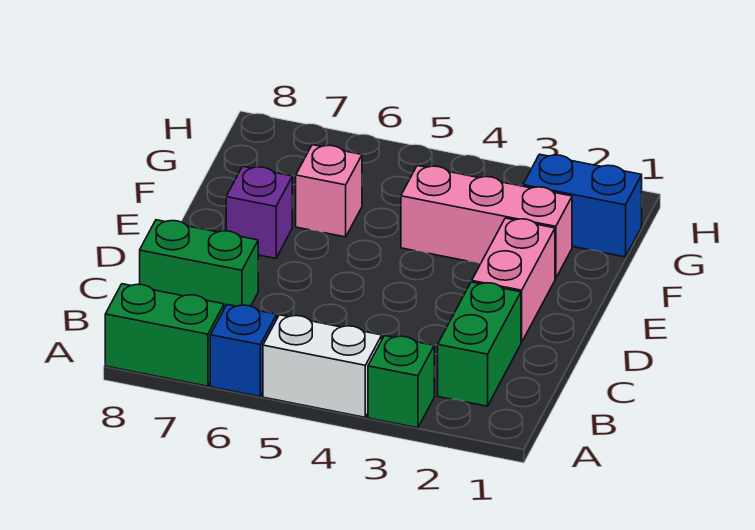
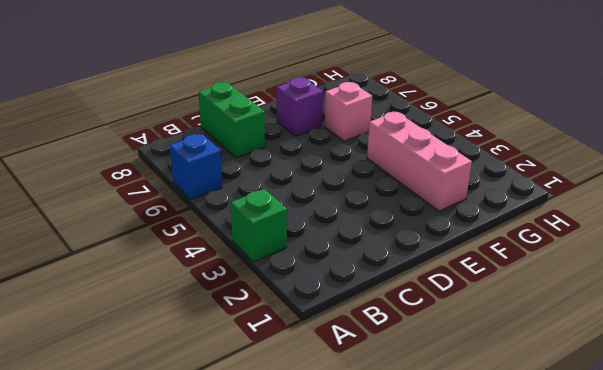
none -> white 1x2 brick [263,315,382,417]
none -> green 1x2 brick [105,284,224,386]

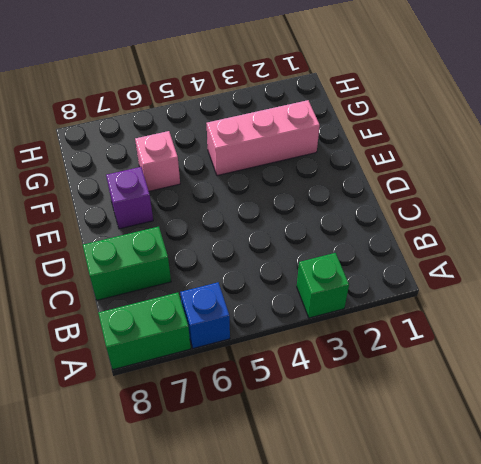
none -> white 1x2 brick [263,315,382,417]
none -> green 1x2 brick [438,282,521,406]

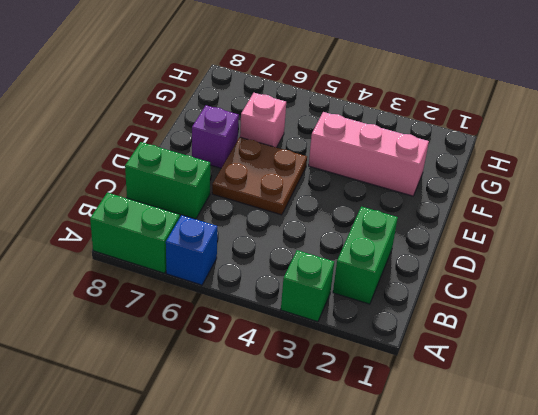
brown 2x2 plate [212,137,307,215] -> none
none -> white 1x2 brick [263,315,382,417]
none -> pink 1x2 brick [472,218,555,342]

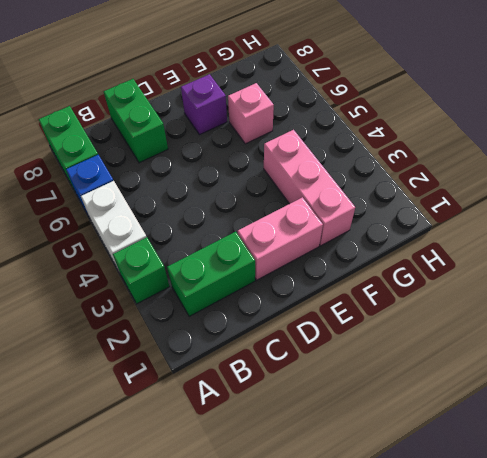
none -> blue 1x2 brick [523,154,642,257]

